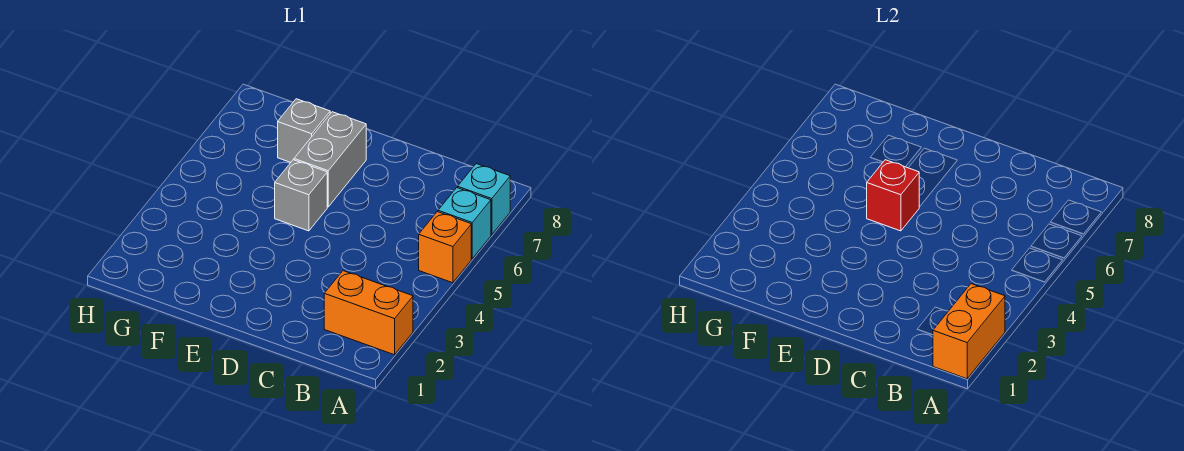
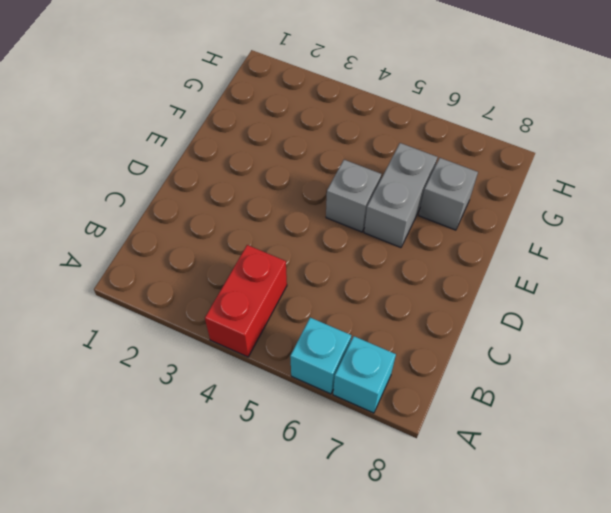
red 1x2 brick [205,245,287,357] -> none
grey 1x2 brick [364,143,437,248] -> grey 1x2 brick turned to [294,112,366,207]
none -> orange 1x2 brick [324,271,413,355]
none -> orange 1x1 brick [419,212,471,283]

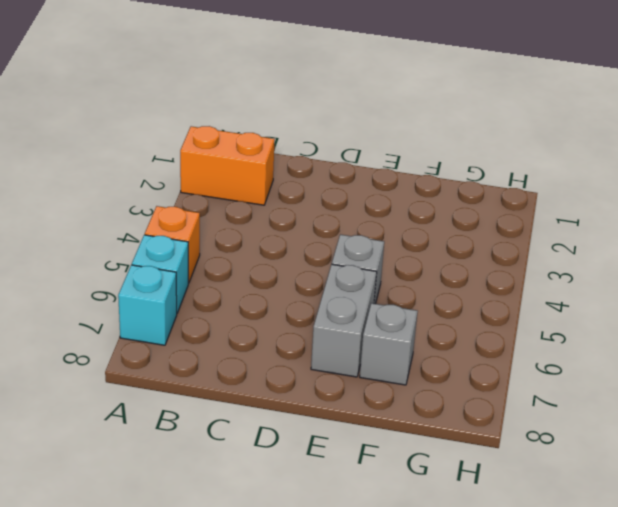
none -> orange 1x2 brick [933,284,1005,379]
none -> red 1x1 brick [867,160,919,231]

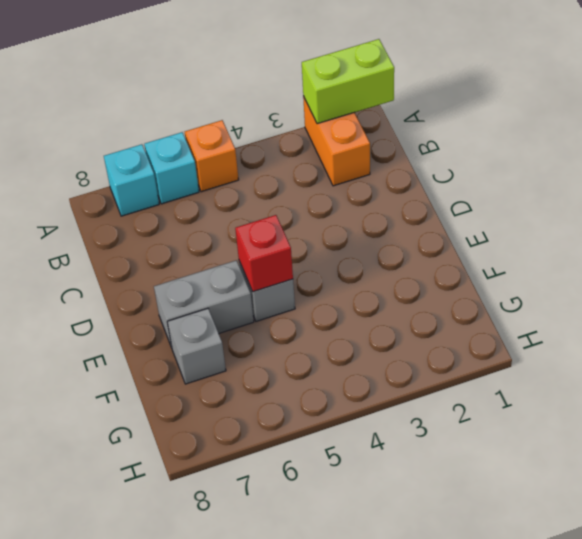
lime 1x2 brick [302,39,394,124] -> orange 1x2 brick [933,284,1005,379]

